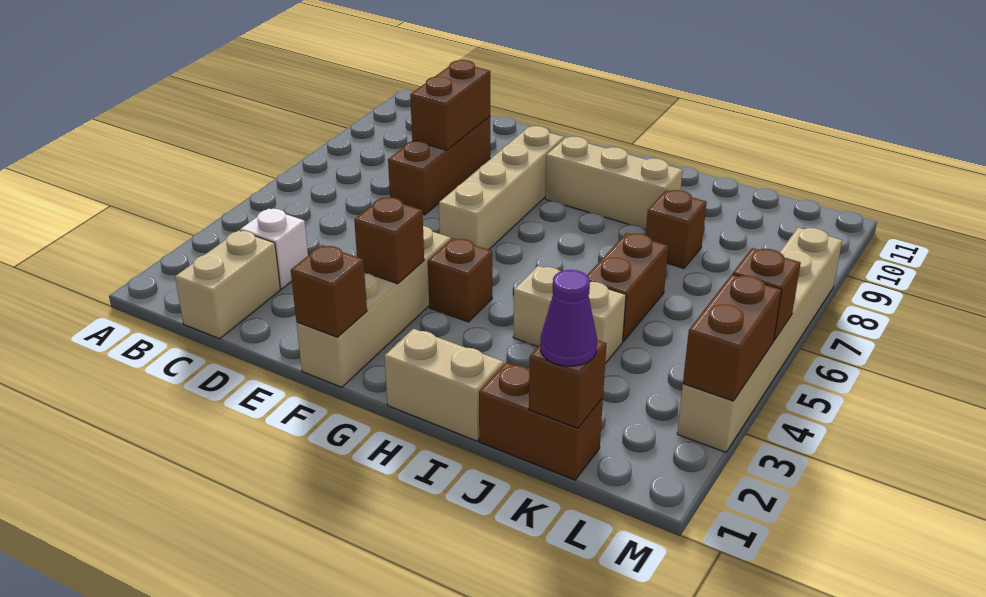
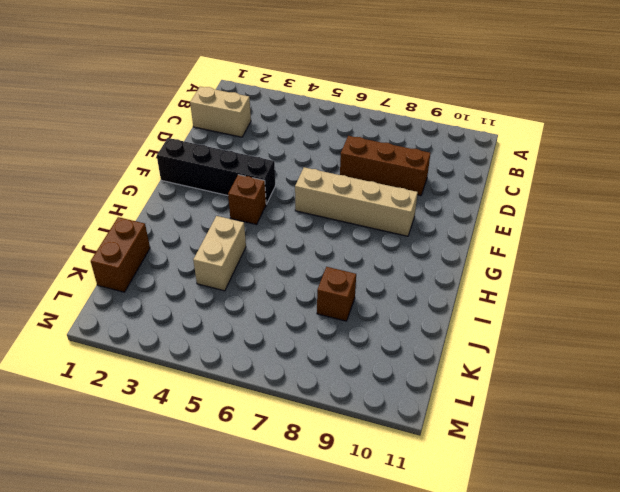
black 1x4 brick [157,138,275,204] -> tan 1x4 brick [297,226,451,387]
none -> white 1x1 brick [240,209,308,289]
none -> tan 1x3 brick [545,137,683,229]
none -> tan 1x2 brick [385,329,504,441]

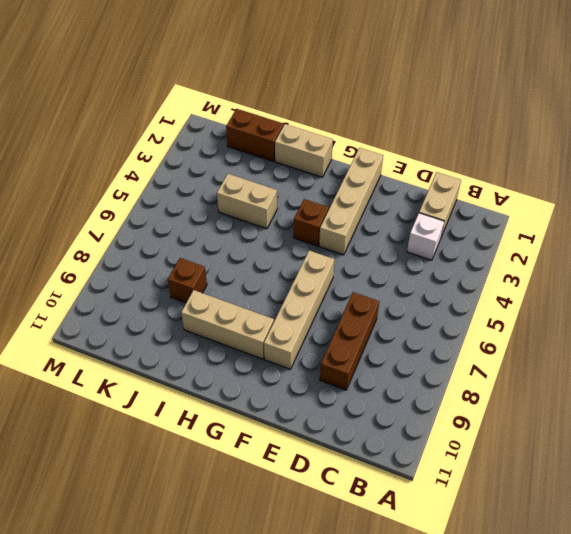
none -> brown 1x2 brick [587,233,668,341]
none -> tan 1x6 brick [677,228,842,452]
none -> brown 1x2 brick [410,60,490,150]

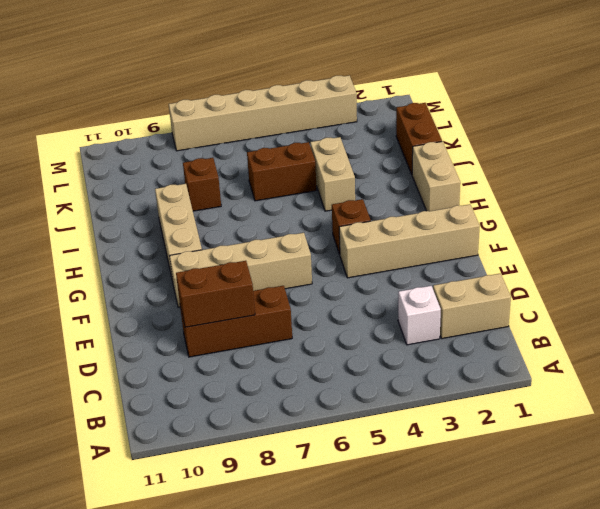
none -> brown 1x1 brick [291,245,367,337]
none -> brown 1x1 brick [354,197,424,284]
none -> brown 1x1 brick [529,340,606,428]

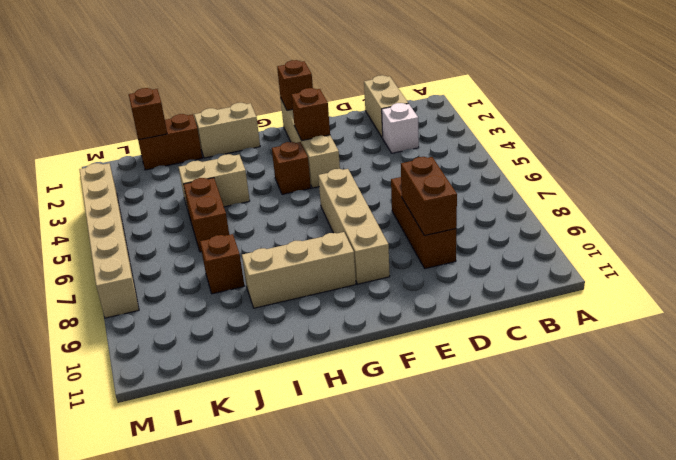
none -> brown 1x2 brick [683,274,782,401]
none -> brown 1x1 brick [733,248,801,340]
none -> purple 1x1 cone [540,270,597,366]

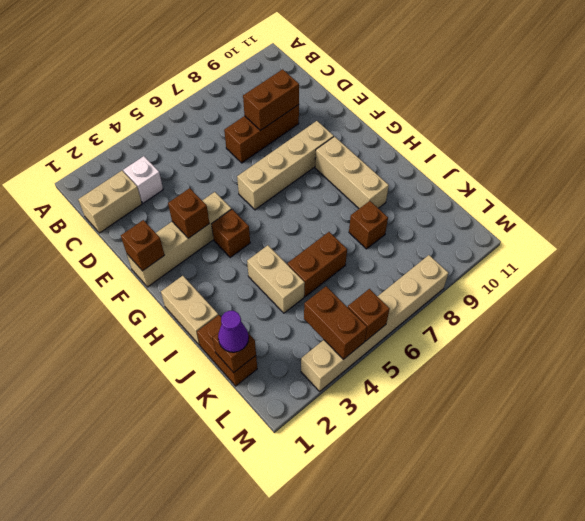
brown 1x2 brick [304,286,367,359] -> brown 1x2 brick turned to [683,274,782,401]

